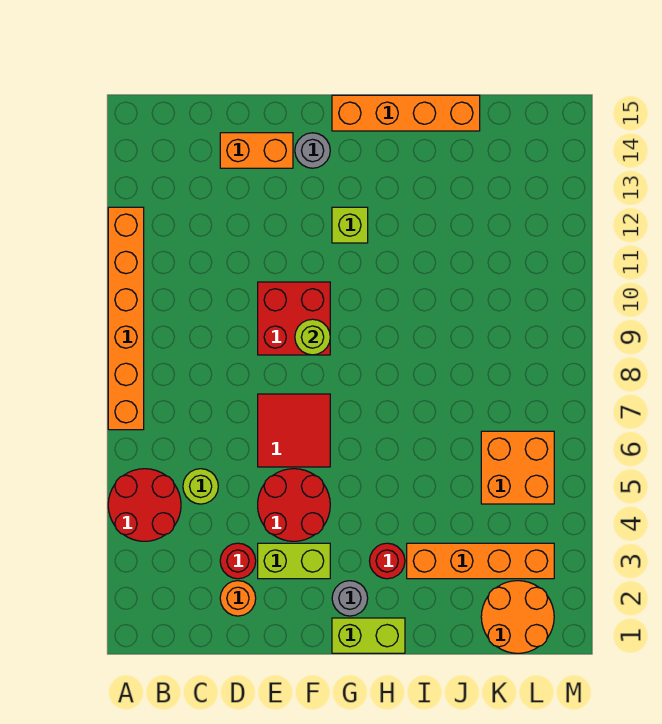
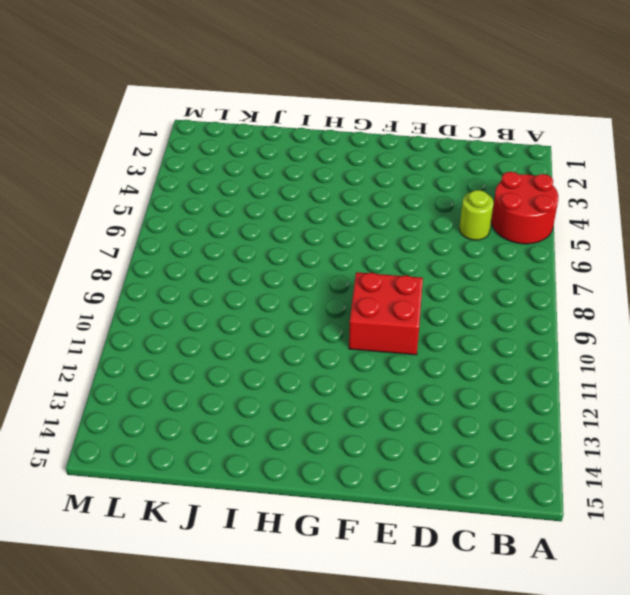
none -> orange 1x6 brick [108,207,144,430]
none -> orange 1x1 round brick [220,581,256,616]
none -> red 1x1 round brick [220,543,256,579]

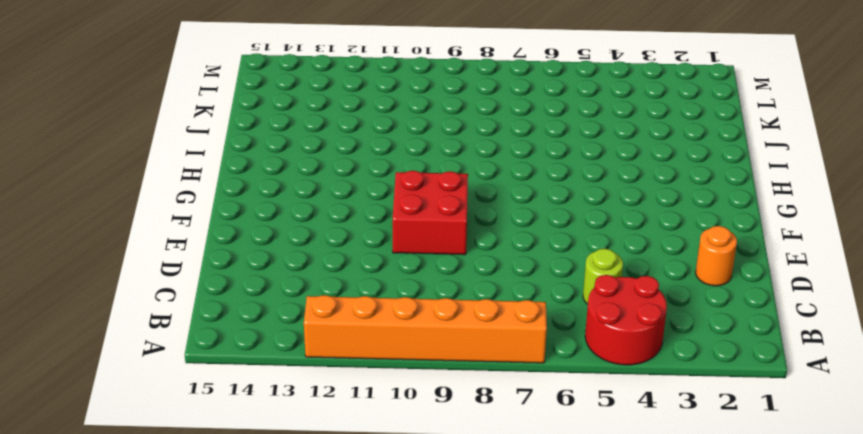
none -> red 1x1 round brick [220,543,256,579]
none -> orange 1x2 brick [220,133,293,168]
none -> lime 1x2 brick [258,543,330,579]

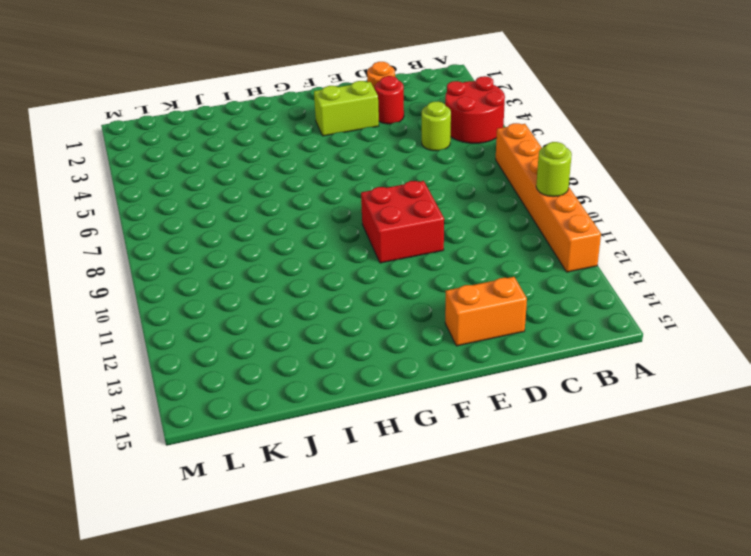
lime 1x1 round brick [536,142,572,197] -> lime 1x1 round brick moved to [295,319,330,355]
none -> red 2x2 round brick [258,469,330,541]
none -> red 2x2 tile [258,394,330,467]
none -> grey 1x1 round brick [295,133,330,168]

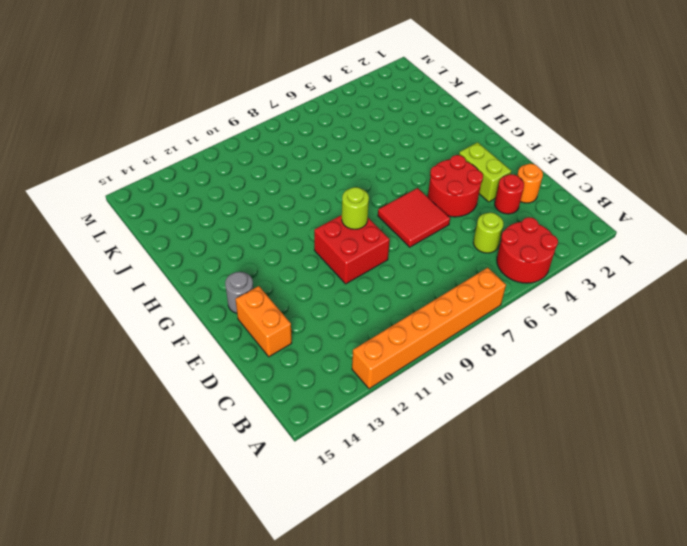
none -> lime 1x2 brick [332,618,405,653]
none -> grey 1x1 round brick [332,581,368,616]
none -> lime 1x1 brick [332,207,368,243]

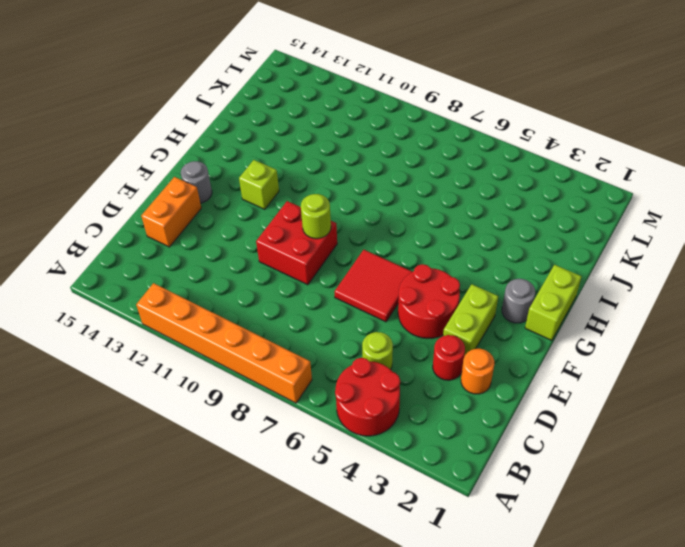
none -> orange 1x4 brick [332,95,480,131]
none -> red 1x1 round brick [370,543,405,579]
none -> orange 1x4 brick [407,543,554,579]

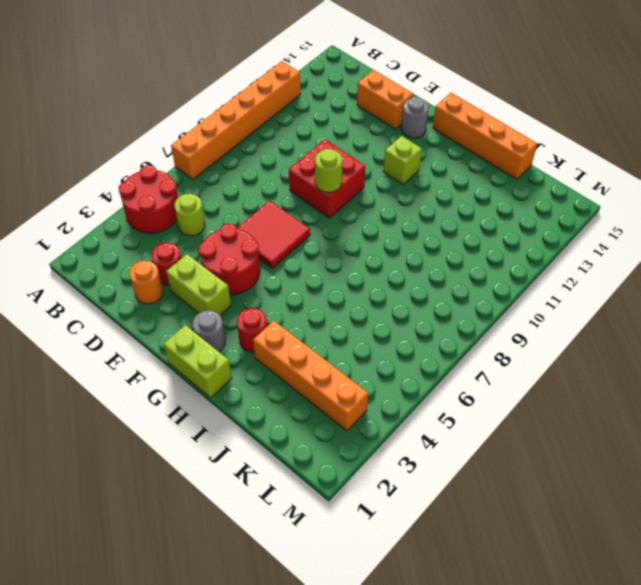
none -> orange 2x2 round brick [481,581,554,653]
none -> orange 2x2 brick [481,431,554,504]

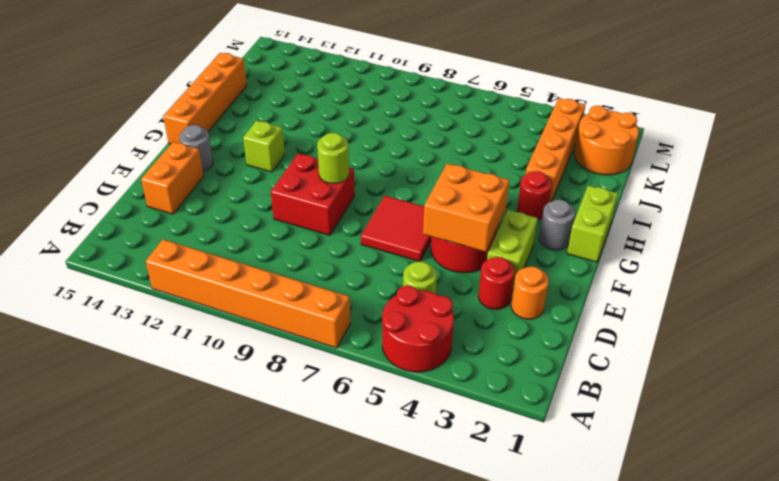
orange 2x2 brick [423,164,509,252] -> orange 2x2 brick moved to [481,431,554,504]

